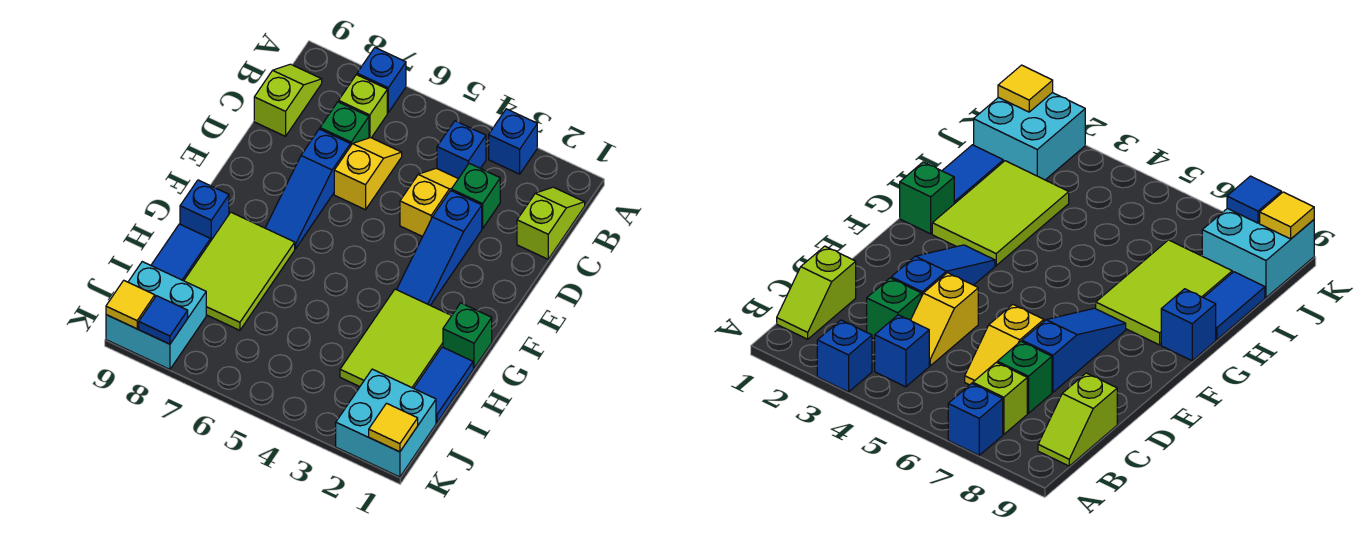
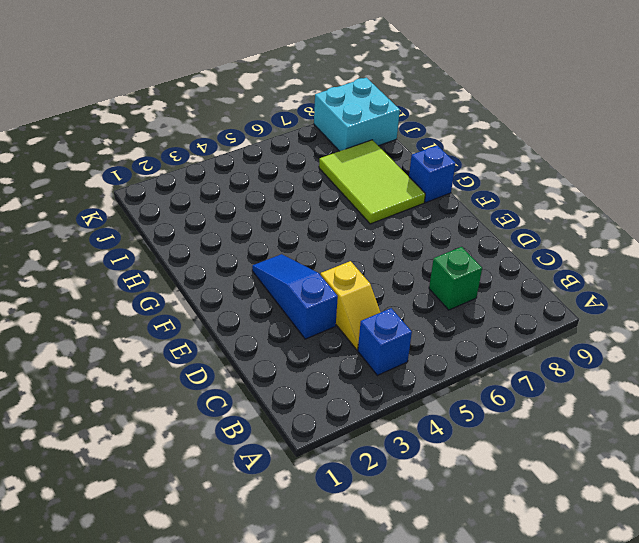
none -> blue 1x1 brick [489,109,537,174]
none -> blue 1x1 brick [357,48,406,112]
none -> lime 1x2 slope [517,187,585,259]

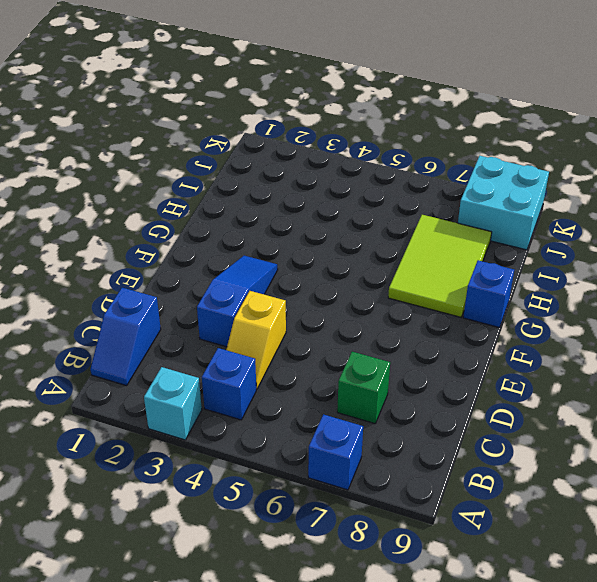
cyan 1x1 brick [144,367,202,440] -> blue 1x1 brick [489,109,537,174]
blue 1x2 slope [91,288,161,386] -> lime 1x2 slope [517,187,585,259]
none -> lime 1x1 brick [339,75,387,138]
none -> lime 1x2 slope [254,64,322,136]
none -> green 1x1 brick [451,163,500,229]

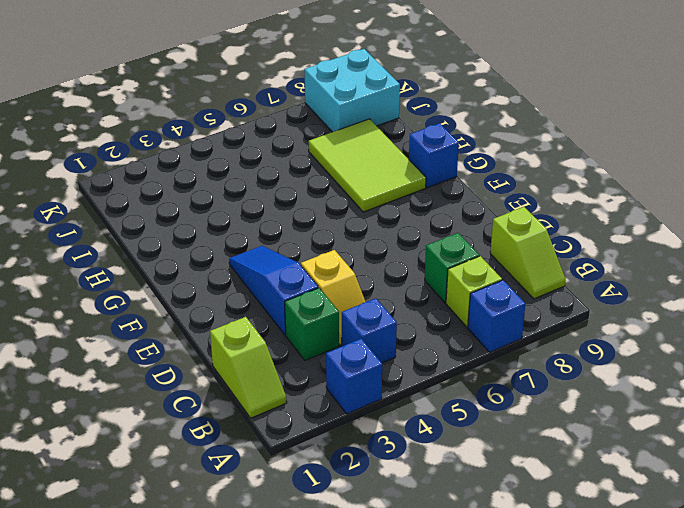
none -> yellow 1x2 slope [334,138,402,210]
none -> blue 1x3 slope [265,129,350,249]
none -> green 1x1 brick [443,303,492,368]

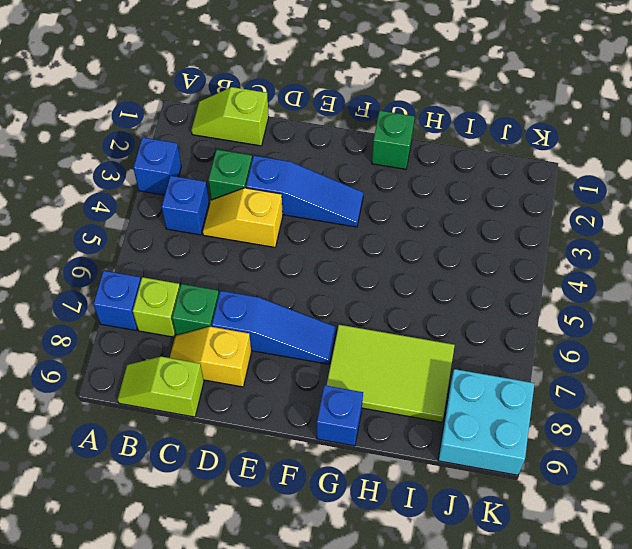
yellow 1x2 slope [170,327,251,387] -> yellow 1x2 slope moved to [334,138,402,210]
none -> lime 2x3 tile [340,289,452,388]
none -> blue 1x2 tile [414,347,473,423]
none -> blue 1x2 tile [151,224,210,281]

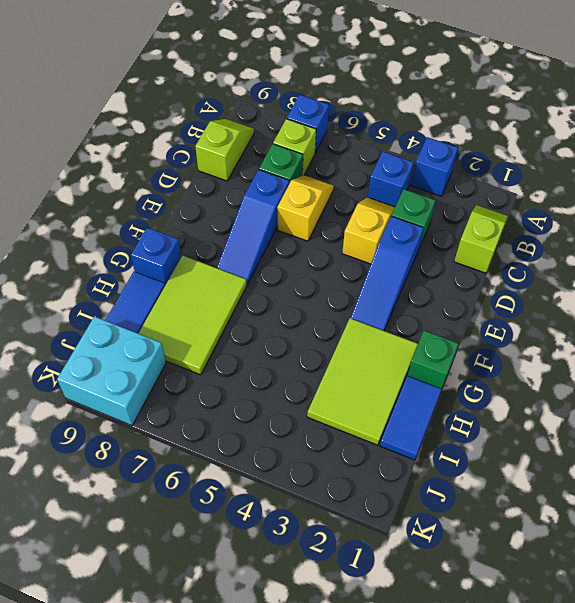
none -> cyan 2x2 brick [336,369,436,477]
none -> yellow 1x1 tile [369,403,418,452]
none -> blue 1x1 tile [139,296,188,344]

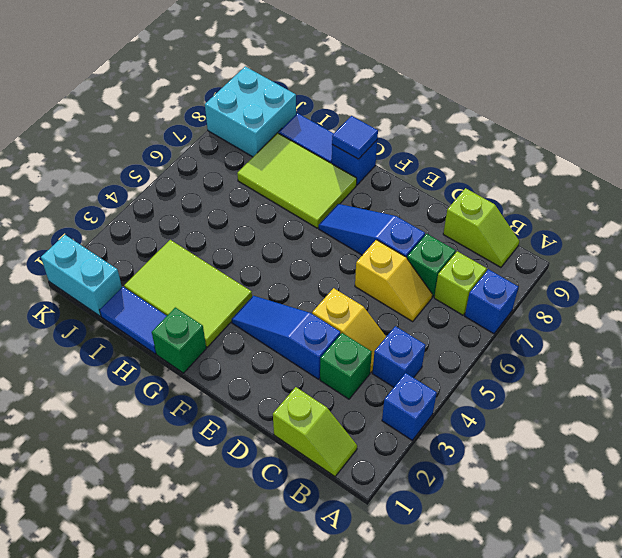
blue 1x1 tile [332,116,378,159] -> blue 1x1 tile moved to [139,296,188,344]
cyan 1x2 brick [41,235,122,316] -> cyan 2x2 brick [336,369,436,477]
none -> yellow 1x1 tile [369,403,418,452]
none -> yellow 1x1 tile [106,280,155,329]

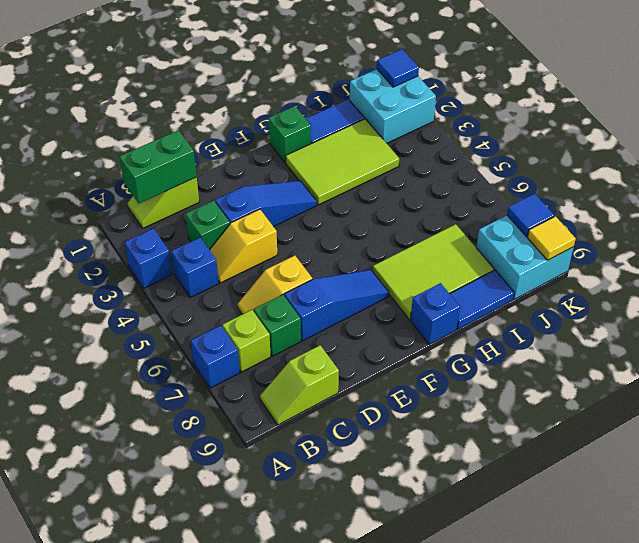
green 1x2 brick [119,130,197,203] -> none
blue 1x1 tile [377,49,419,87] -> yellow 1x1 tile [369,403,418,452]

